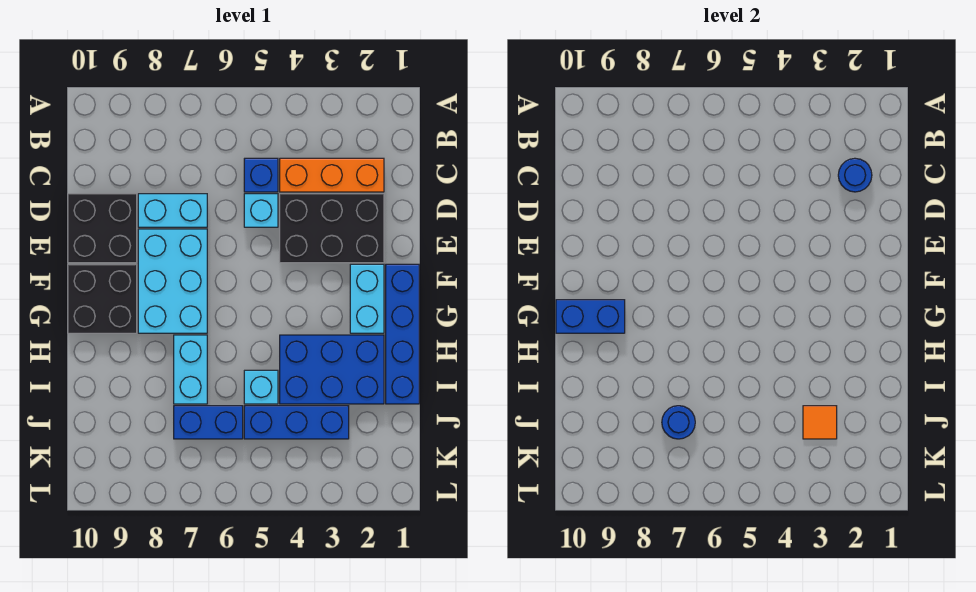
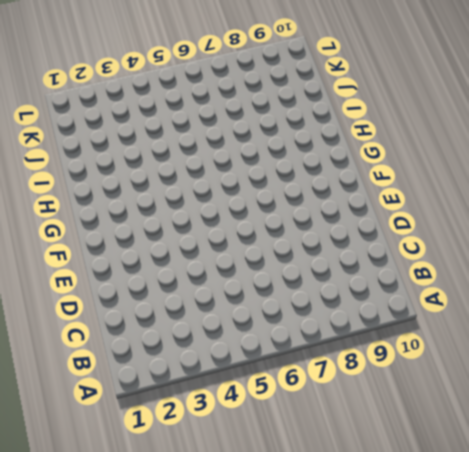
none -> orange 1x3 brick [280,158,384,192]
none -> blue 1x1 brick [244,158,278,192]
none -> black 2x3 brick [280,194,384,263]

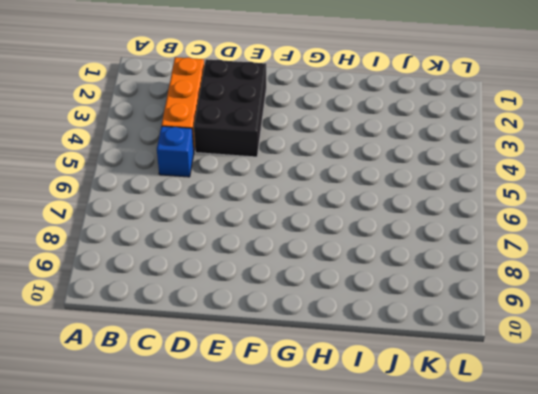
none -> cyan 1x1 brick [244,194,278,227]
none -> cyan 1x2 brick [138,194,207,227]
none -> black 2x2 brick [68,194,137,263]

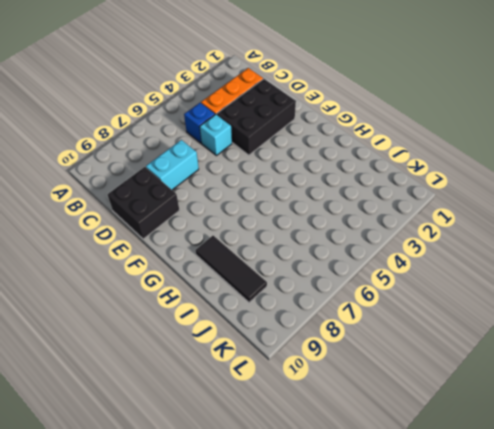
black 1x3 tile [195,236,267,303] -> none
none -> cyan 2x3 brick [138,229,207,333]
none -> blue 1x4 brick [386,264,419,404]
none -> cyan 1x2 brick [350,264,384,333]

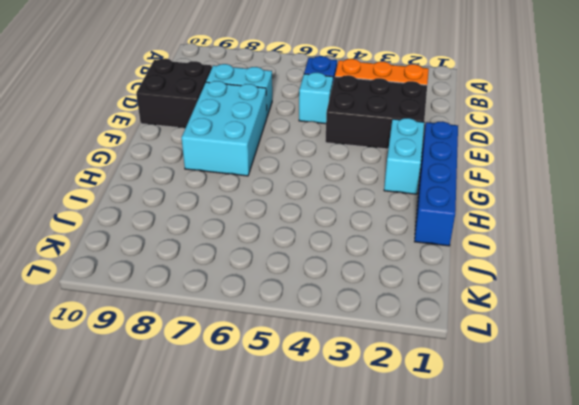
none -> black 2x2 brick [68,264,137,333]
none -> blue 2x3 brick [280,335,384,404]
none -> cyan 1x2 brick [174,335,207,404]

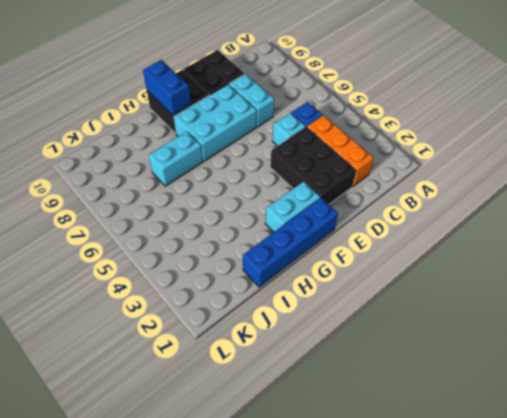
none -> blue 2x3 brick [280,335,384,404]
none -> cyan 1x1 brick [244,370,278,404]
none -> blue 1x3 brick [244,406,349,439]

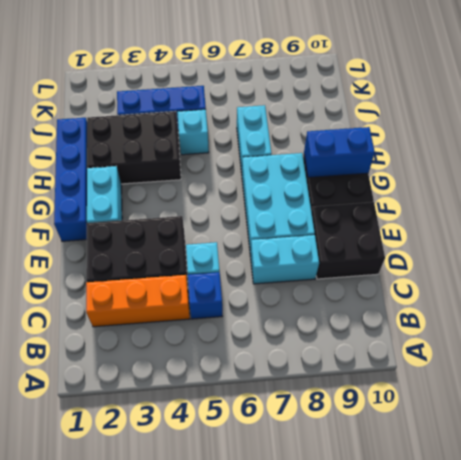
black 2x3 brick [87,111,181,184] -> blue 2x3 brick [280,335,384,404]
none -> blue 1x2 brick [174,406,243,439]
none -> blue 1x1 round brick [838,158,872,192]
none -> orange 1x1 tile [803,406,837,439]

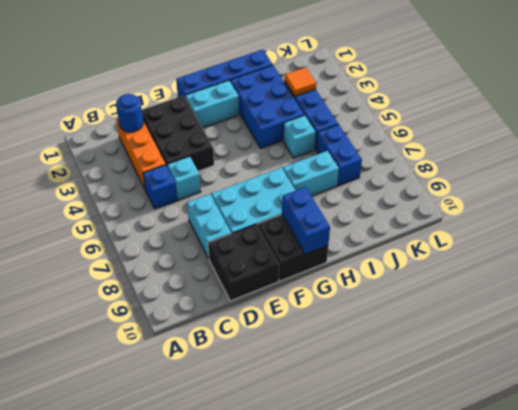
none -> blue 1x1 round brick [662,406,695,439]

